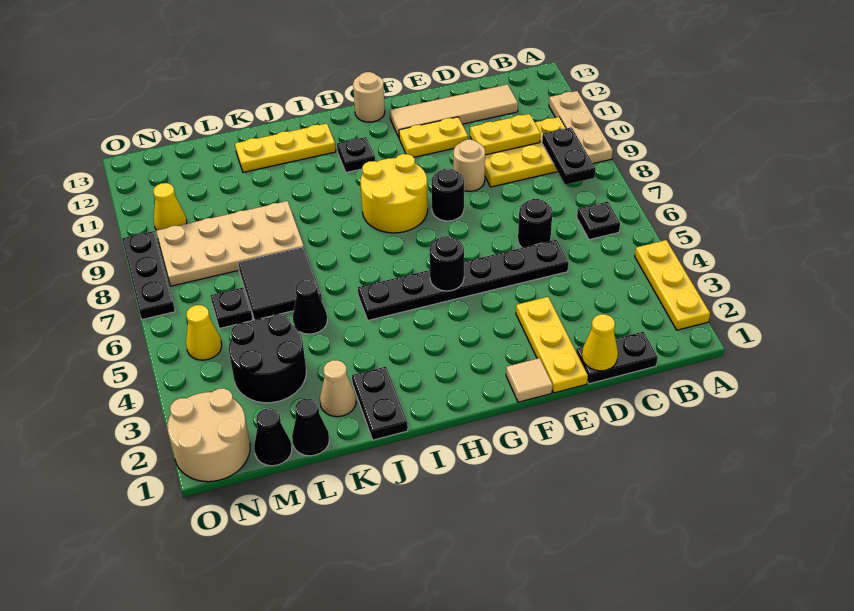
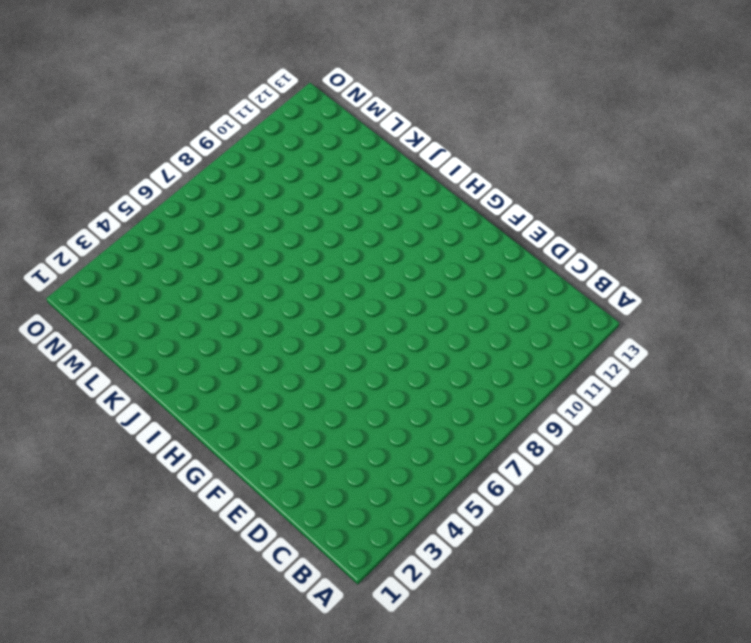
none -> yellow 1x3 plate [635,240,710,330]
none -> tan 1x3 plate [549,91,613,163]
none -> black 1x1 plate [577,202,620,240]
none -> yellow 2x3 plate [470,117,566,187]

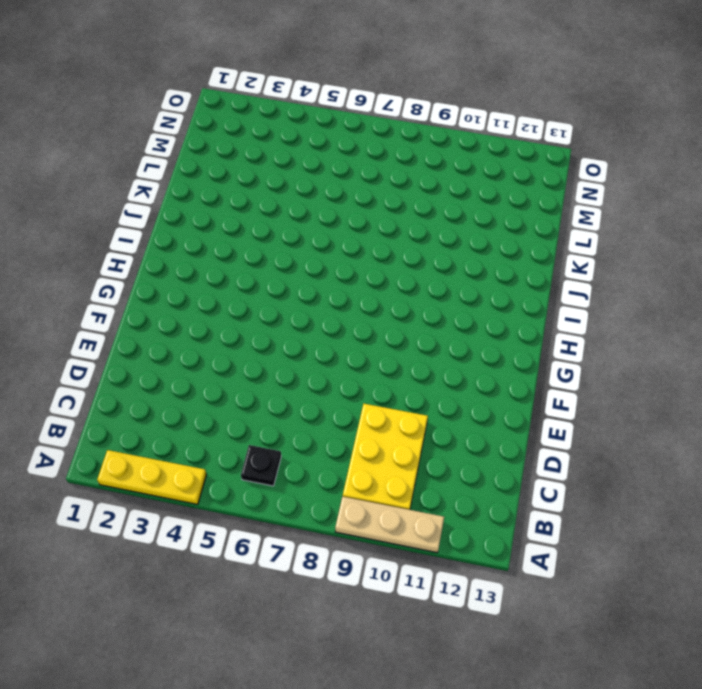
none -> black 1x2 plate [576,332,658,384]
none -> tan 1x4 tile [390,84,518,137]
none -> black 1x6 plate [358,240,568,320]
none -> black 1x1 round brick [518,199,553,248]

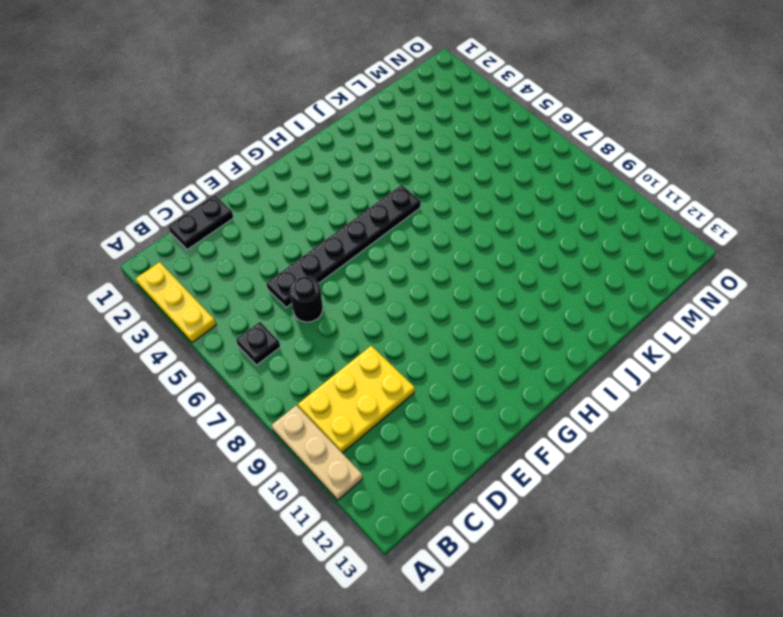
none -> tan 1x4 tile [390,84,518,137]
none -> yellow 1x3 plate [516,297,588,393]
none -> tan 1x1 round brick [453,140,485,191]
none -> yellow 1x2 plate [399,117,468,157]

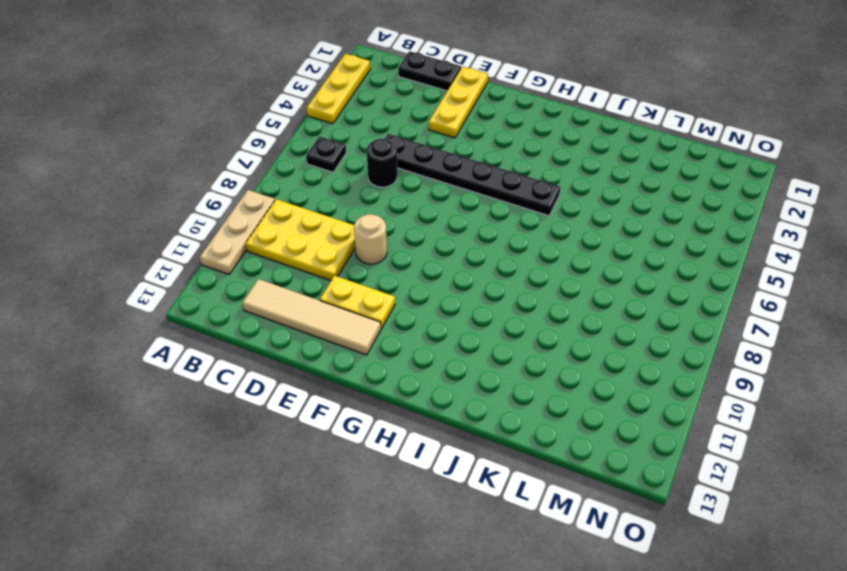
none -> tan 1x1 tile [506,358,552,402]
none -> black 1x1 round brick [432,169,464,221]
none -> yellow 2x2 round brick [360,154,428,233]
none -> tan 1x1 round brick [353,72,385,122]

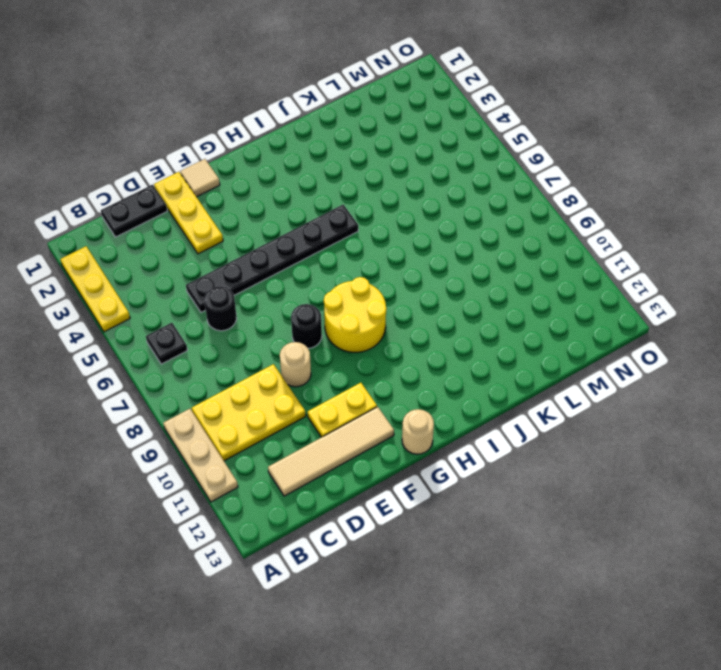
none -> black 1x1 plate [337,137,375,172]
none -> yellow 1x3 plate [235,124,336,172]
none -> black 1x2 plate [352,367,408,440]
none -> tan 1x1 cone [320,360,356,417]

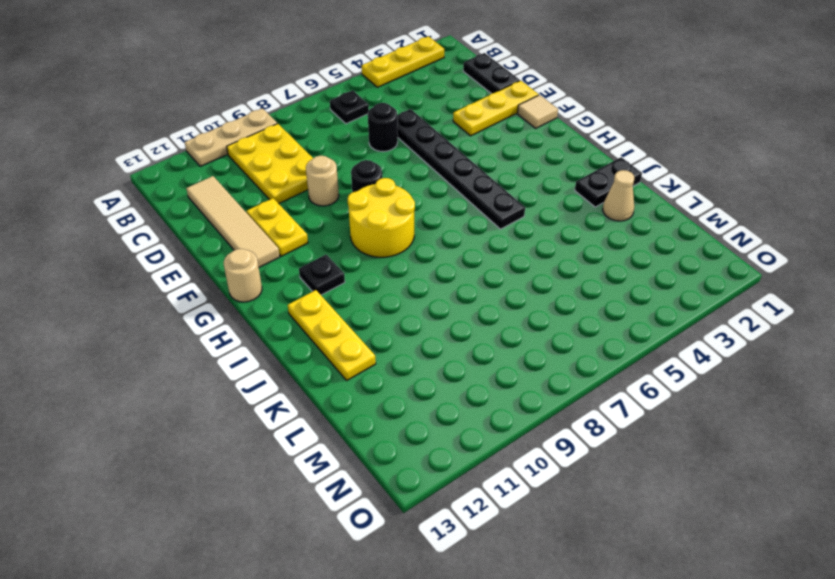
none -> black 1x1 cone [293,279,327,334]
none -> black 2x2 tile [238,247,322,320]
none -> tan 2x4 plate [156,201,304,286]
none -> black 1x1 cone [292,399,329,456]

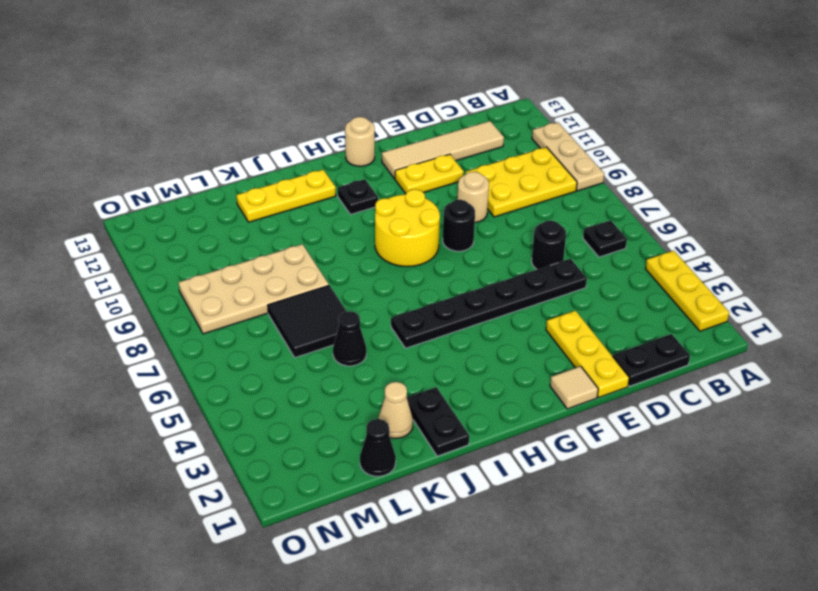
none -> black 2x2 round brick [229,314,306,403]
none -> black 1x1 cone [254,408,292,466]
none -> black 1x1 plate [211,287,253,329]
none -> tan 2x2 round brick [167,388,250,482]

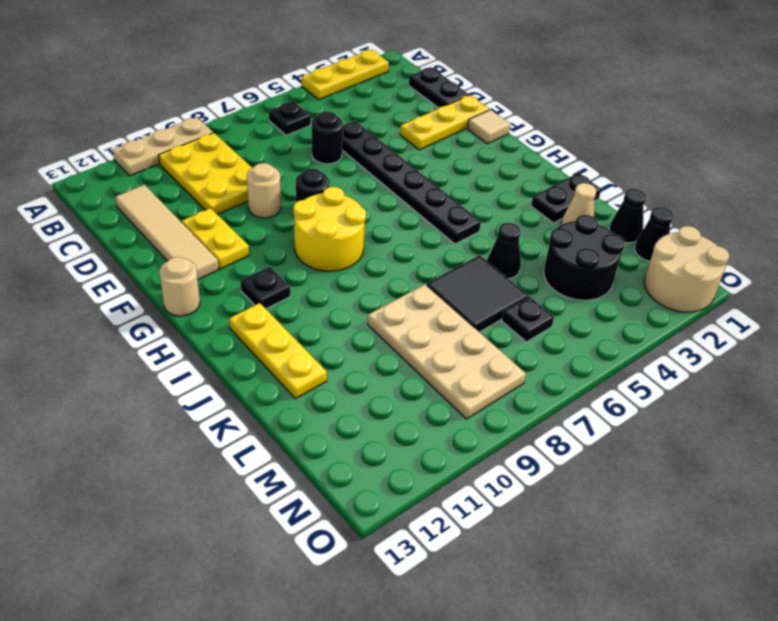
none -> yellow 1x1 cone [186,305,222,360]
none -> yellow 1x1 cone [153,183,187,230]
none -> black 1x3 plate [122,231,175,320]
none -> black 1x2 plate [542,127,595,185]

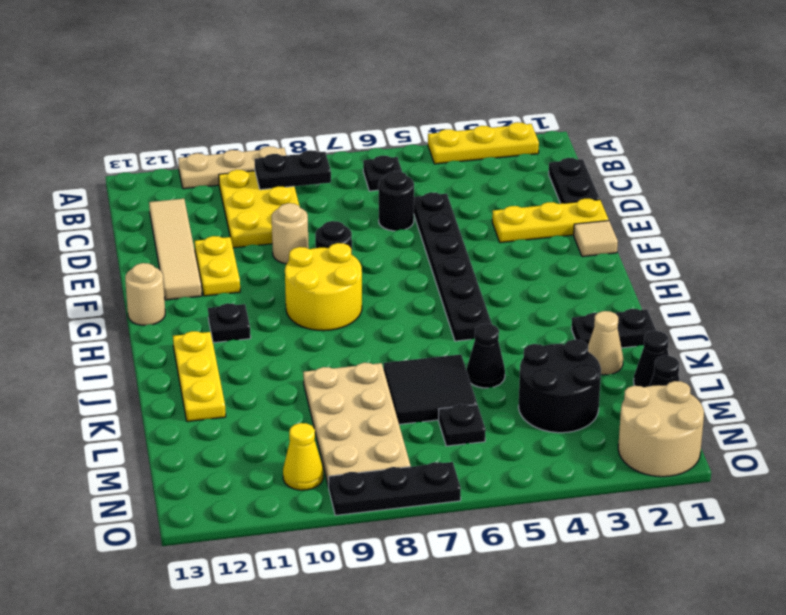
none -> yellow 1x1 cone [186,305,222,360]
none -> yellow 1x2 plate [470,114,541,155]
none -> yellow 1x1 cone [582,314,618,371]
none -> black 1x1 round brick [429,236,464,291]

